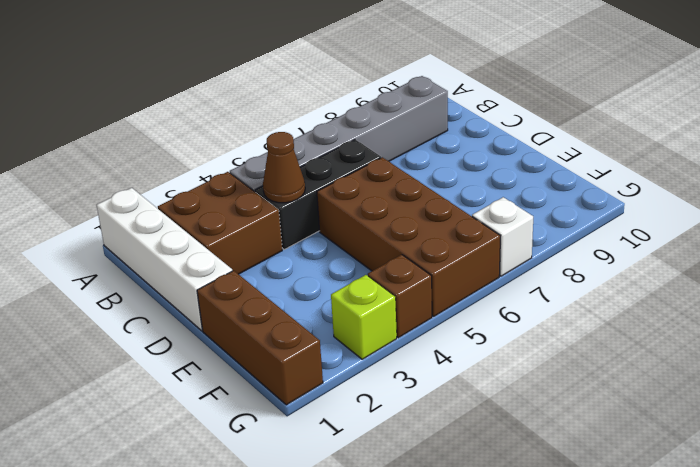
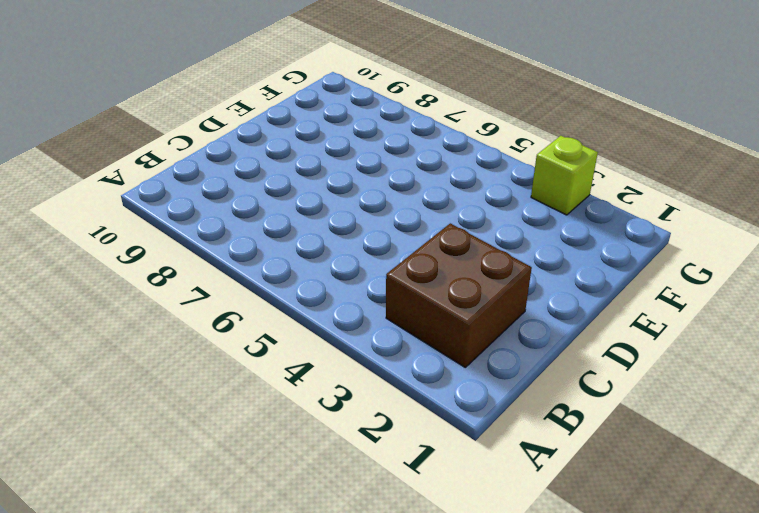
none -> white 1x4 brick [97,188,233,331]
none -> grey 1x6 brick [230,76,448,191]

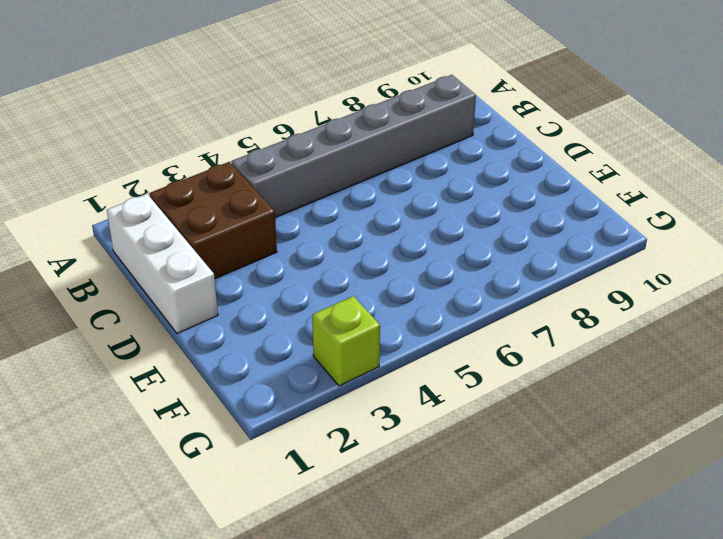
white 1x3 brick [107,194,218,333] -> white 1x4 brick [97,188,233,331]
none -> black 1x3 brick [255,140,381,250]
none -> brown 2x4 brick [317,157,500,316]

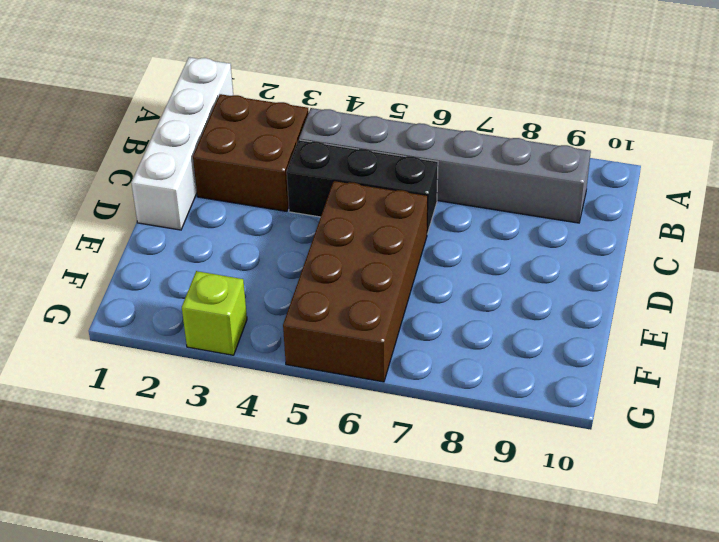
none -> brown 1x3 brick [197,271,323,405]
none -> brown 1x1 brick [368,255,432,338]

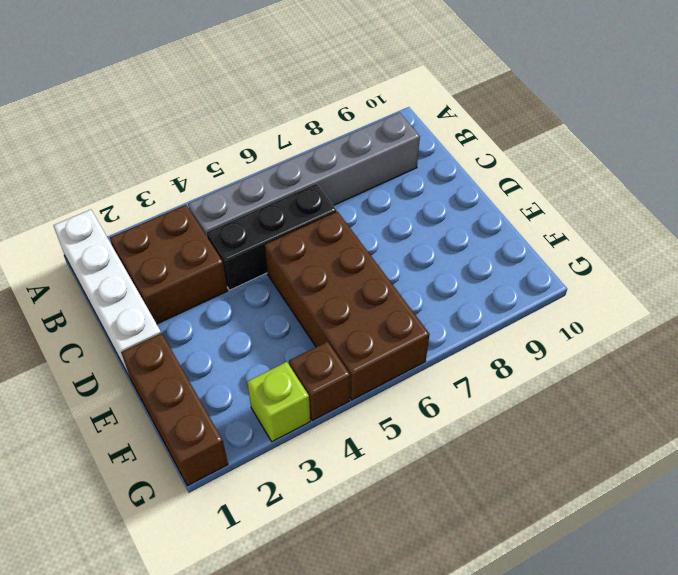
none -> white 1x1 brick [472,197,533,276]
none -> brown 1x1 cone [263,132,305,203]

